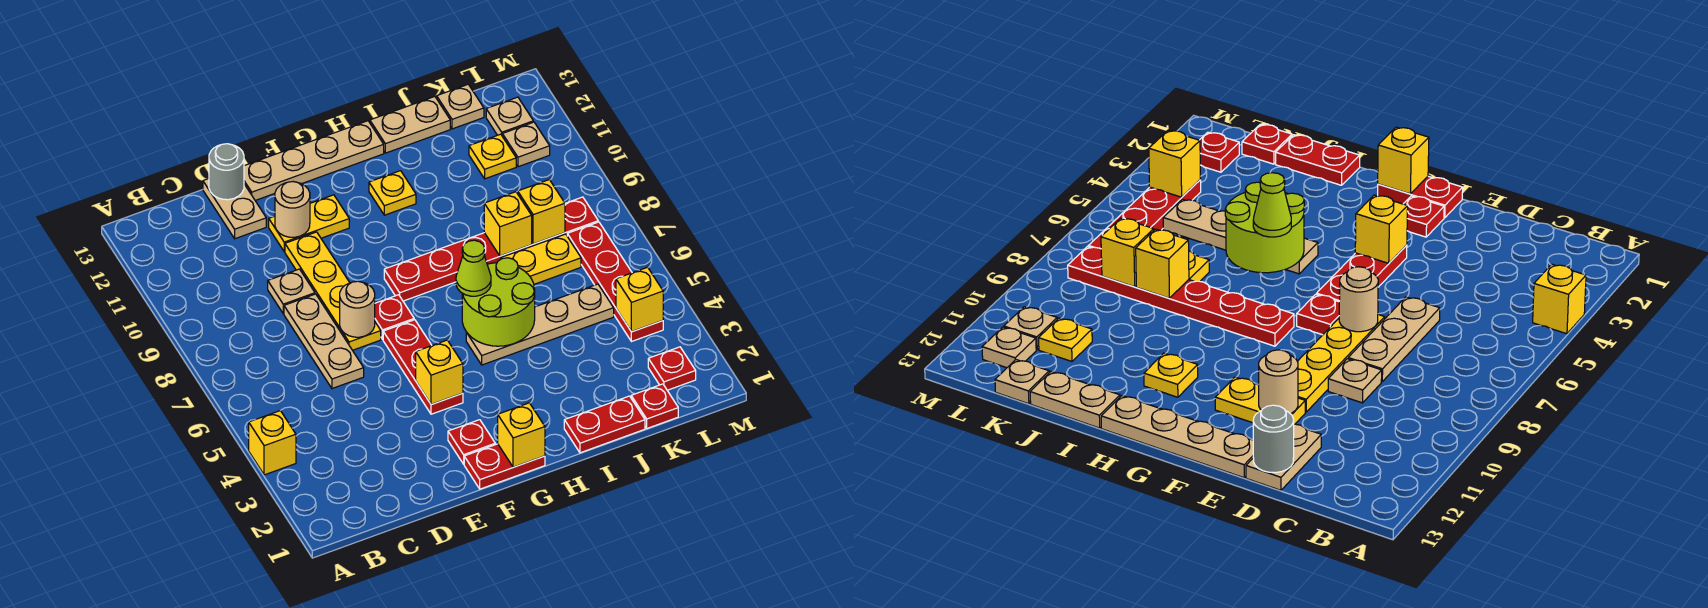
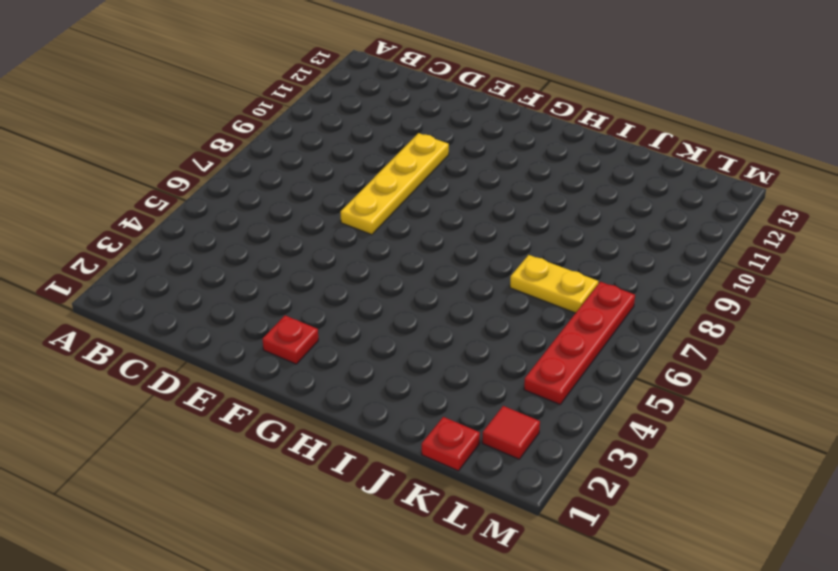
red 1x1 tile [482,406,540,459] -> red 1x1 plate [648,347,696,390]
none -> yellow 1x1 brick [249,411,296,475]
none -> tan 1x3 plate [284,294,364,389]
none -> tan 1x1 plate [268,269,315,314]
none -> tan 1x2 plate [203,179,266,239]

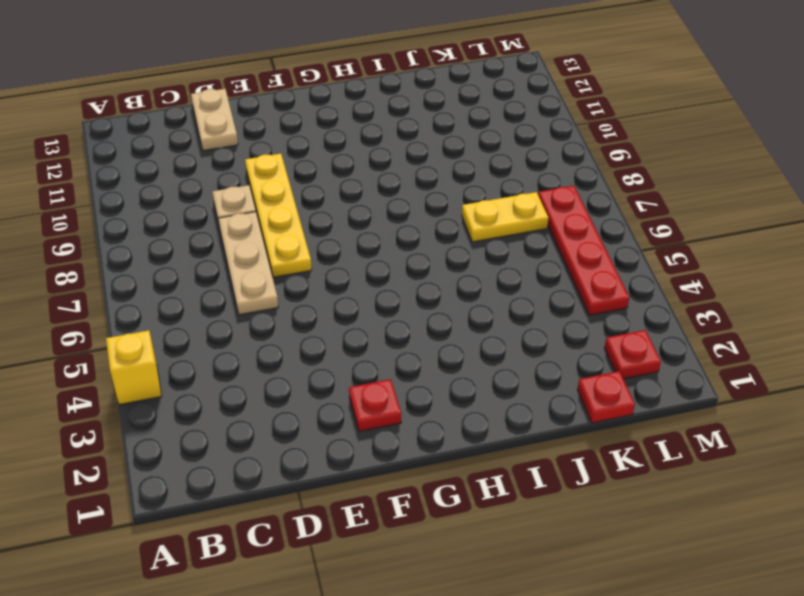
none -> yellow 1x2 plate [269,195,349,252]
none -> tan 1x4 plate [244,121,384,200]
none -> red 1x2 plate [464,444,545,489]
none -> red 1x3 plate [383,320,463,414]

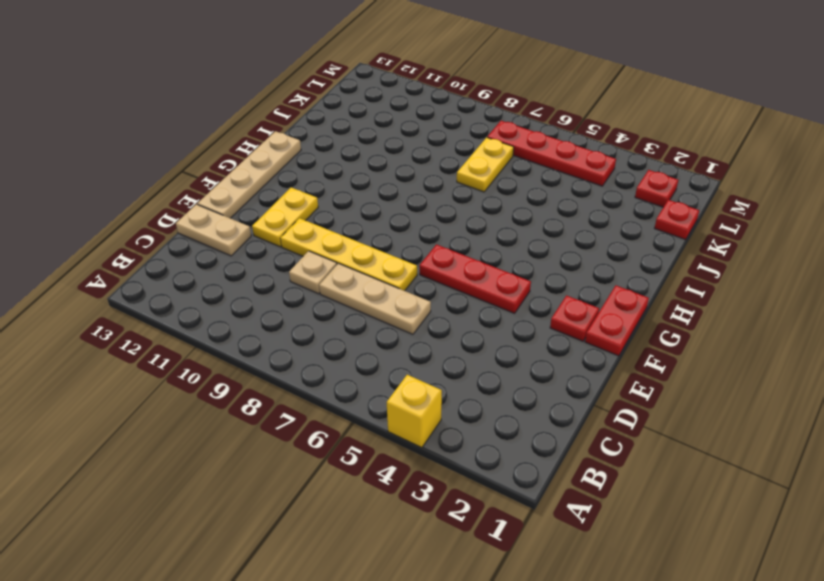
none -> red 1x1 plate [375,295,414,339]
none -> red 1x6 plate [384,197,598,301]
none -> tan 1x4 plate [466,284,614,365]
none -> yellow 1x1 plate [369,171,416,215]

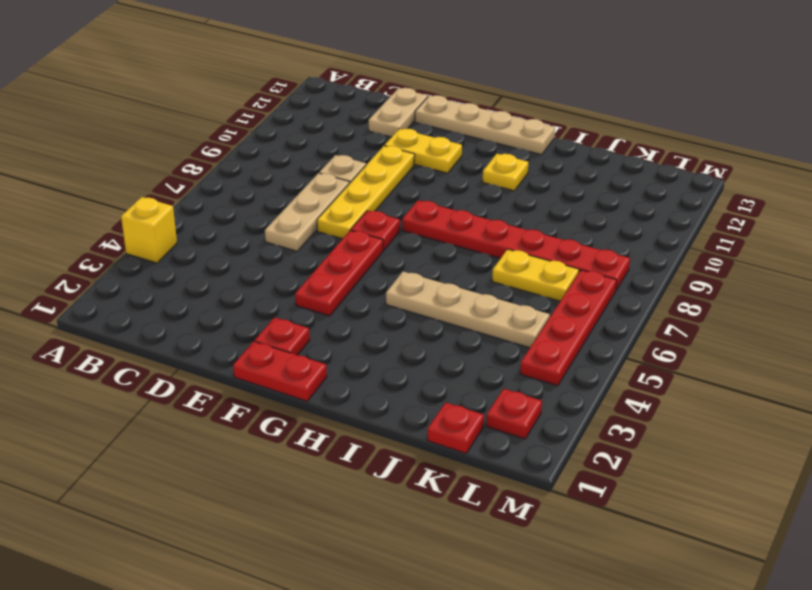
none -> red 1x2 plate [564,396,645,453]
none -> tan 1x2 plate [370,97,450,153]
none -> yellow 1x1 plate [469,134,516,179]
none -> tan 1x1 plate [437,84,484,129]

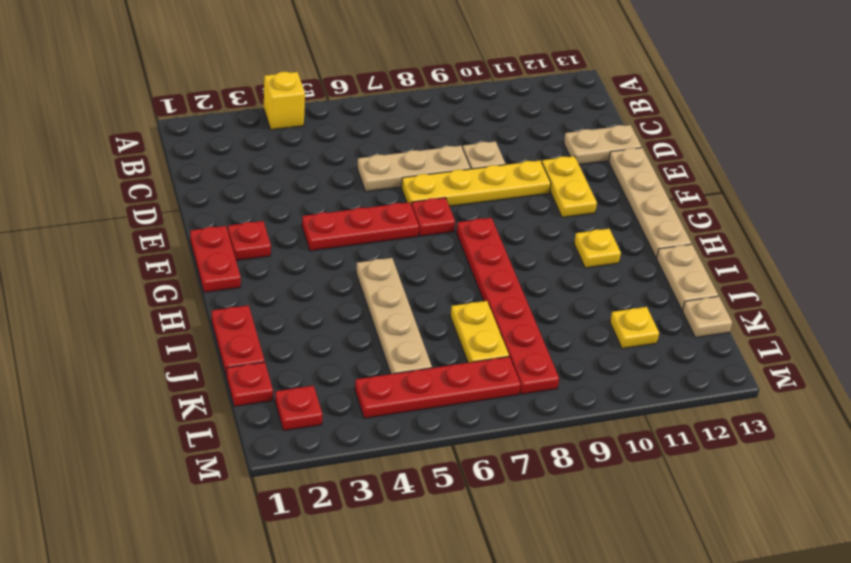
none -> tan 1x1 plate [502,122,550,167]
none -> tan 1x1 plate [486,97,533,135]
none -> grey 1x1 round brick [209,144,244,200]
none -> tan 1x1 round brick [340,281,375,337]

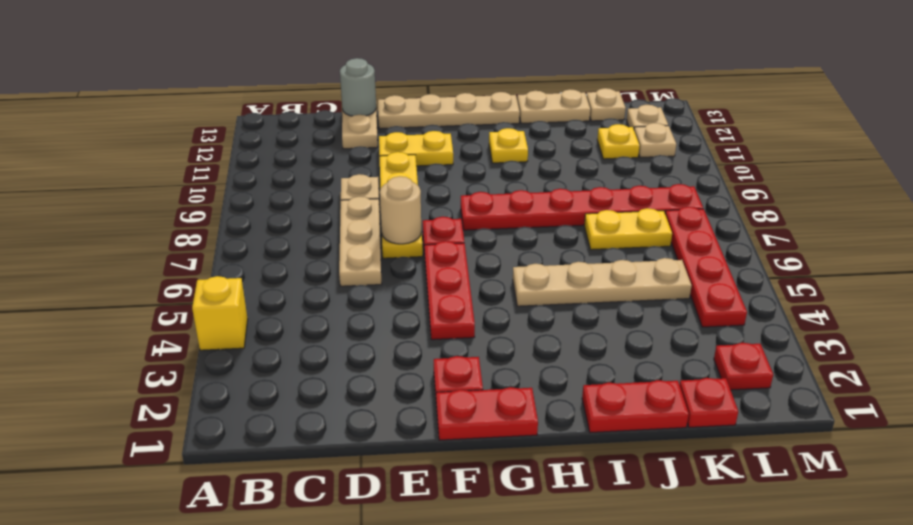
none -> tan 1x1 round brick [275,182,310,237]
none -> yellow 1x1 brick [416,340,463,405]
none -> yellow 1x1 brick [498,403,545,467]
none -> lime 2x2 round brick [462,258,535,346]

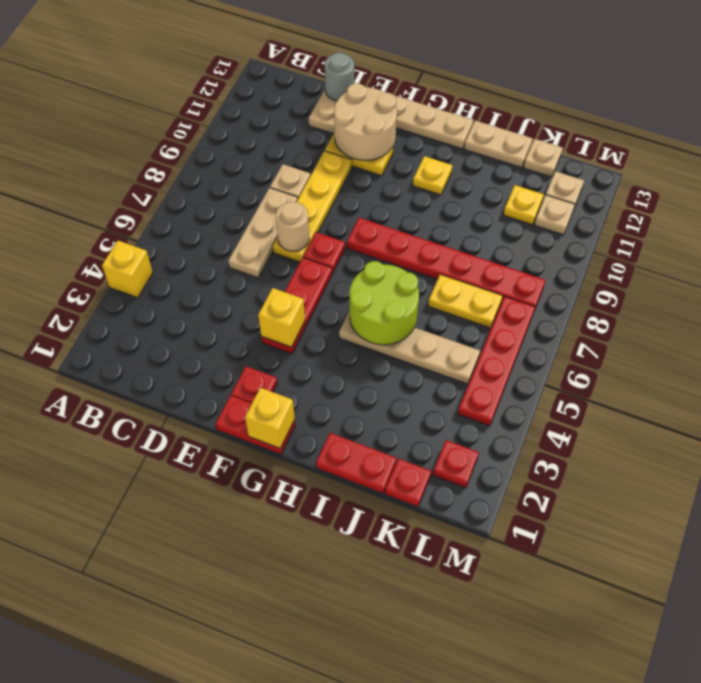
tan 2x2 round brick [334,83,397,160] -> tan 1x1 round brick [275,182,310,237]
none -> yellow 1x1 brick [484,192,532,256]
none -> yellow 1x1 brick [518,180,565,244]
none -> yellow 1x1 brick [616,267,663,332]
none -> lime 1x1 cone [456,240,491,296]

